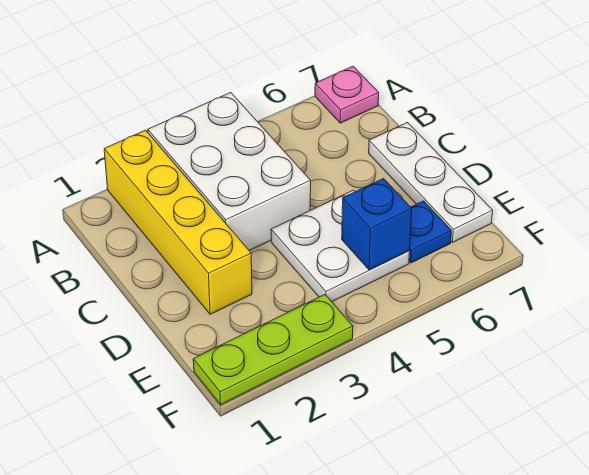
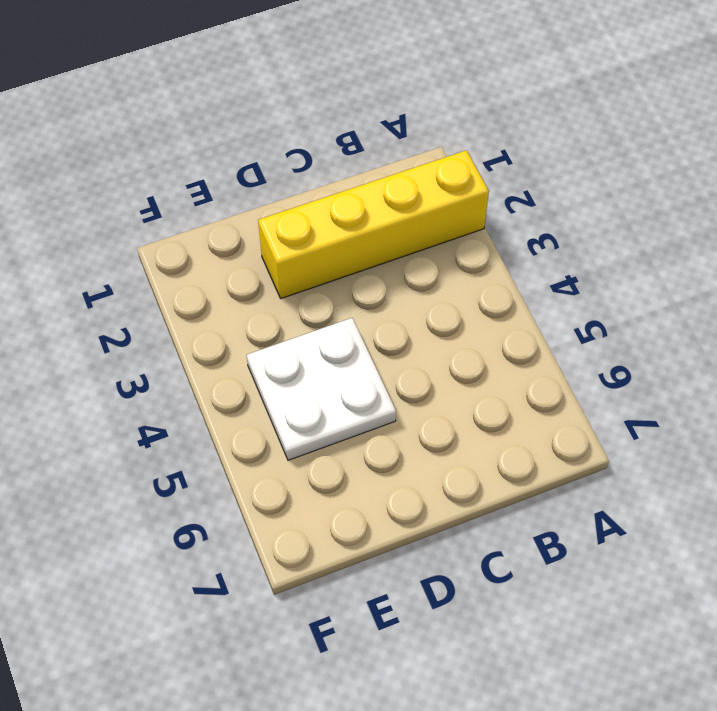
none -> white 2x3 brick [148,93,311,251]
none -> pink 1x1 plate [315,66,379,123]

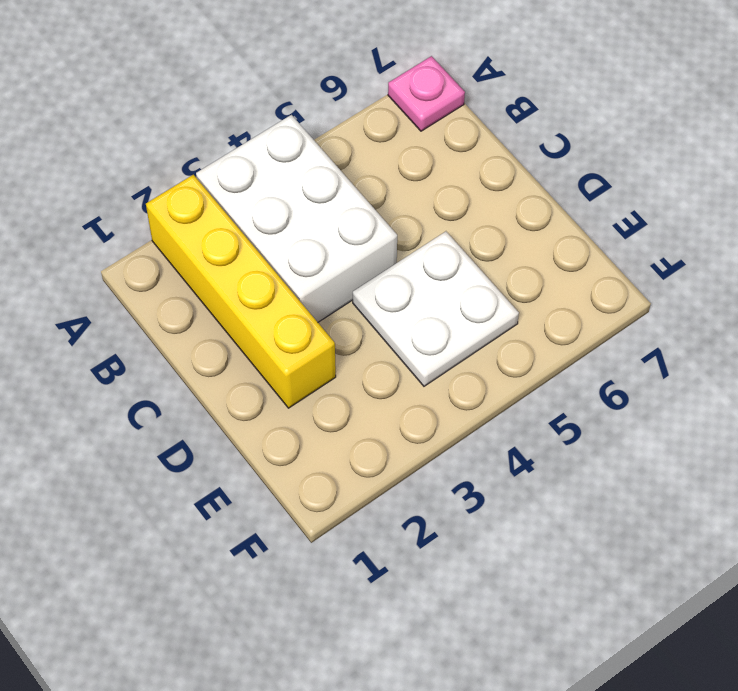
none -> white 1x3 plate [369,122,493,242]
none -> blue 1x1 plate [409,201,451,263]

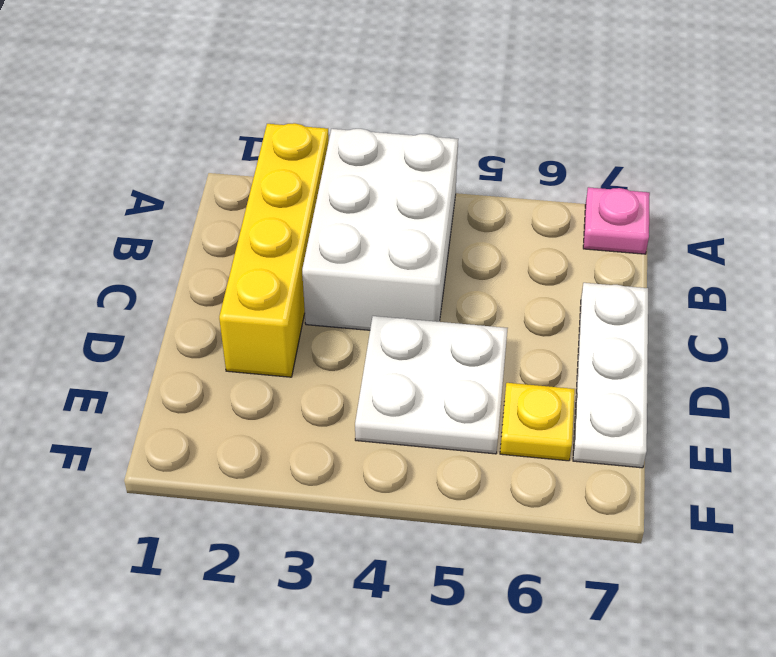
yellow 1x1 plate [500,383,575,461] -> blue 1x1 plate [409,201,451,263]
none -> lime 1x3 plate [193,295,353,405]
none -> blue 1x1 brick [342,179,412,270]

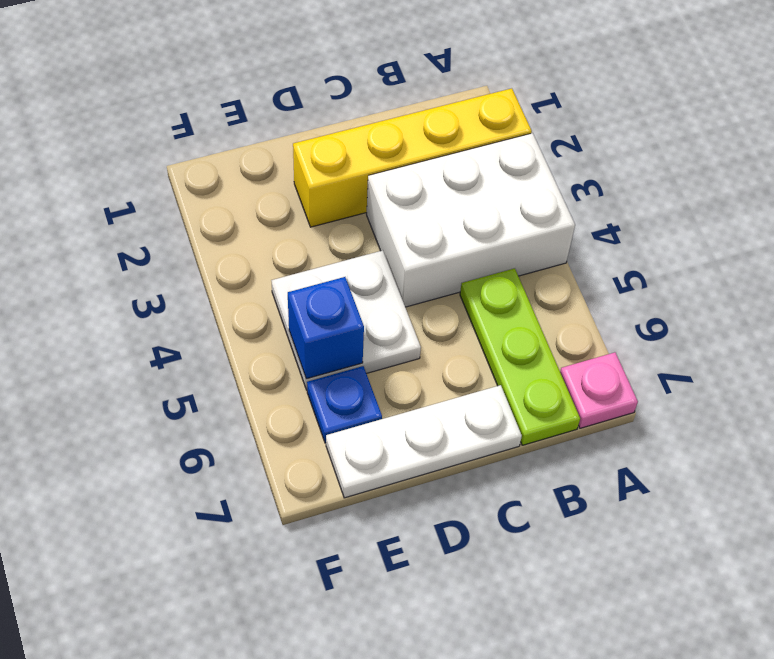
lime 1x3 plate [460,268,580,445] -> lime 1x3 plate moved to [193,295,353,405]

